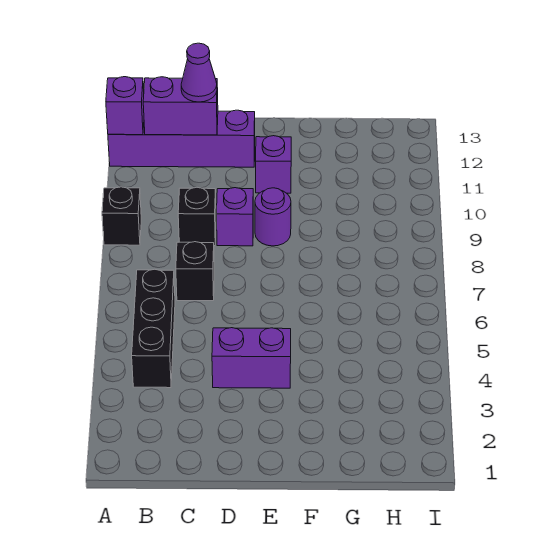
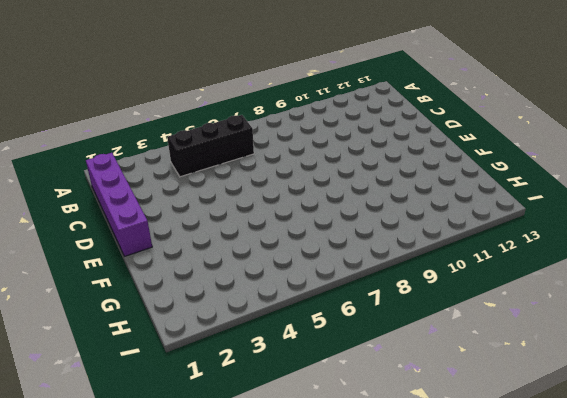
purple 1x4 brick [86,153,152,256] -> purple 1x4 brick moved to [108,110,255,167]
none -> black 1x1 brick [102,187,141,245]
none -> black 1x1 brick [176,242,214,301]
none -> black 1x1 brick [178,187,216,246]

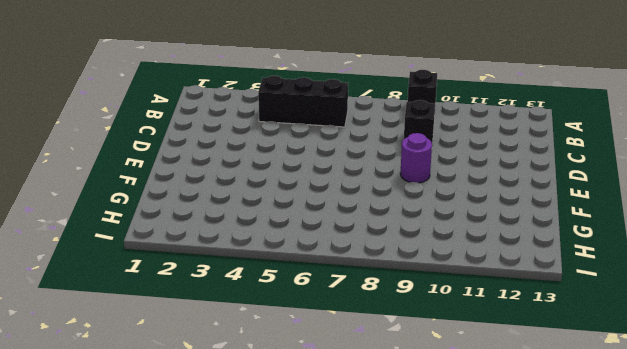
none -> purple 1x4 brick [108,110,255,167]
none -> black 1x1 brick [176,242,214,301]
none -> purple 1x2 brick [212,328,291,388]

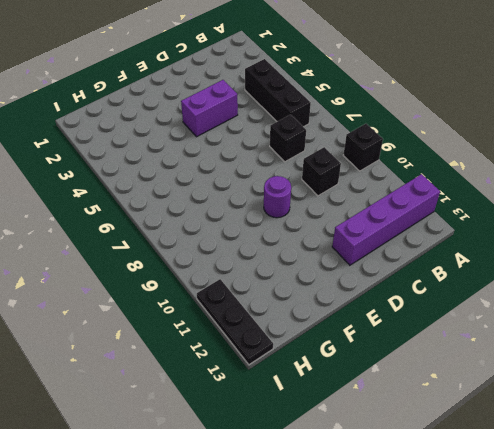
black 1x3 plate [197,279,273,364] -> none
none -> purple 1x1 brick [217,188,253,246]
none -> purple 1x1 brick [256,136,291,193]
none -> purple 1x1 brick [106,77,144,135]

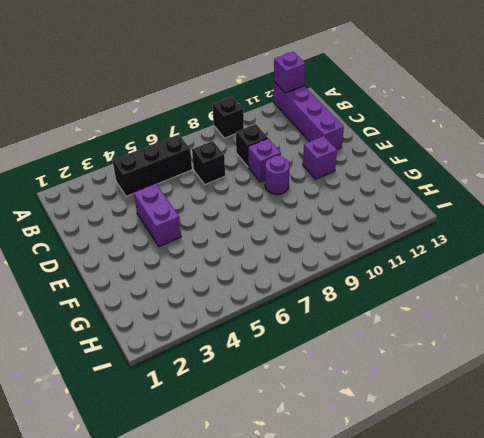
none -> purple 1x2 brick [143,77,218,135]
none -> purple 1x1 cone [181,43,217,102]

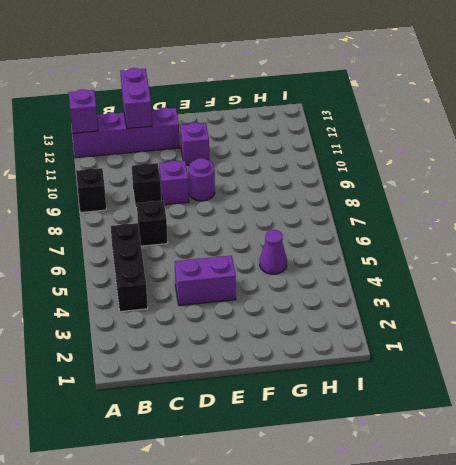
purple 1x2 brick [120,68,152,128] -> purple 1x2 brick turned to [143,77,218,135]
purple 1x1 cone [260,230,287,274] -> purple 1x1 cone moved to [181,43,217,102]

